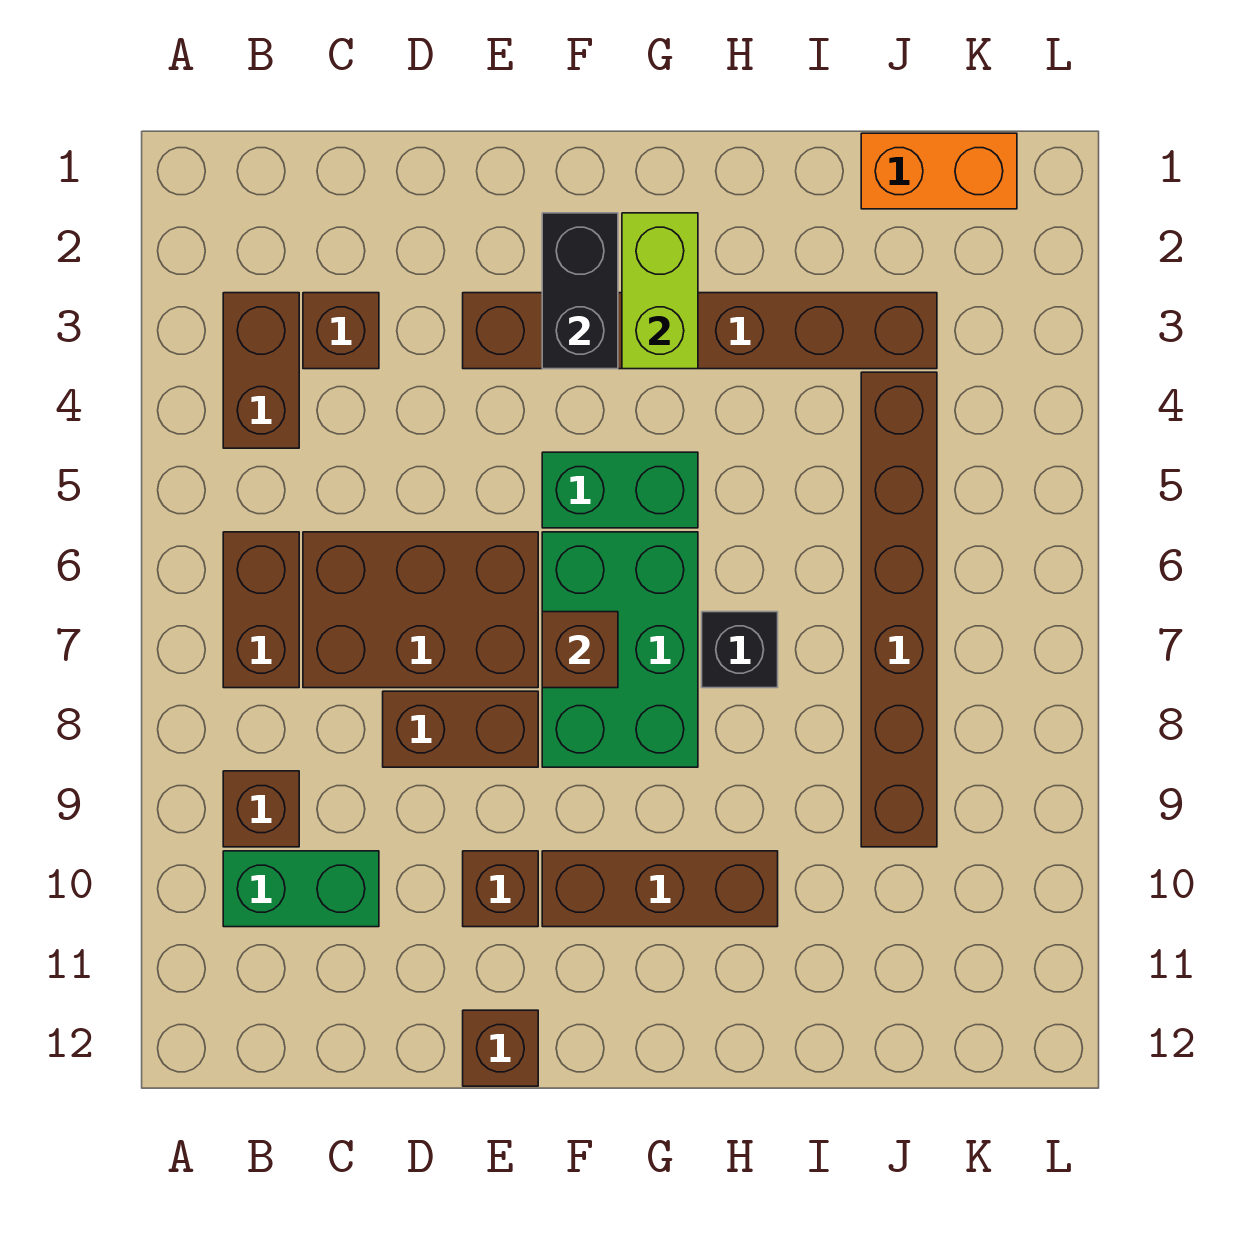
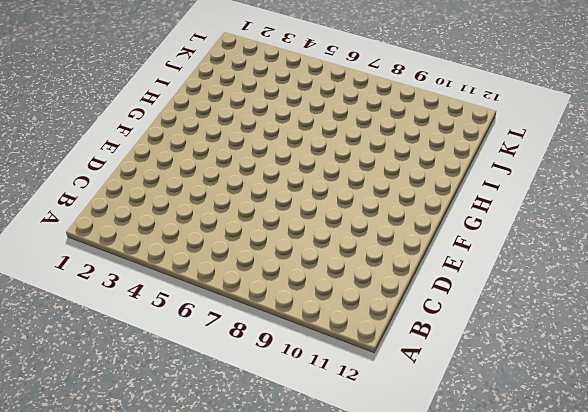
none -> brown 1x2 brick [223,293,299,448]
none -> brown 1x2 brick [223,532,299,688]
none -> brown 1x1 brick [223,771,299,847]

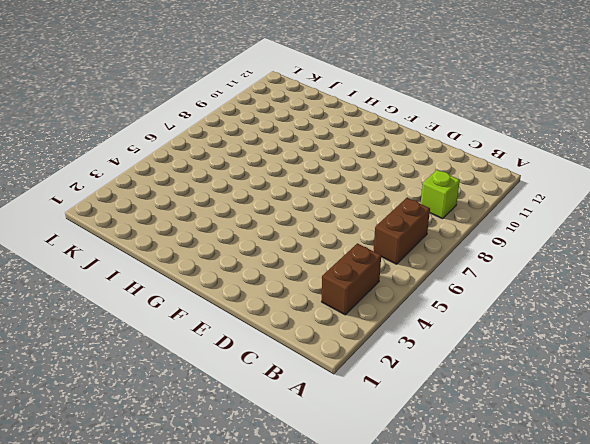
lime 1x1 brick [421,170,460,219] -> brown 1x1 brick [223,771,299,847]
none -> green 1x2 brick [223,851,379,927]
none -> brown 1x1 brick [303,293,379,369]
none -> brown 2x3 brick [303,532,538,688]

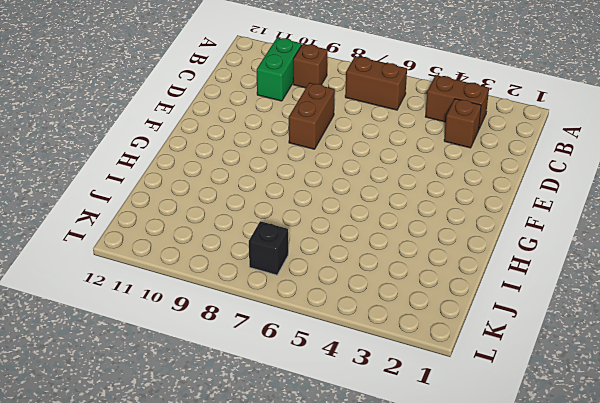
black 1x1 brick [249,221,288,275] -> black 1x1 brick moved to [702,612,778,688]
none -> brown 2x3 brick [303,532,538,688]
none -> brown 1x6 brick [463,293,937,369]
none -> brown 1x1 brick [463,851,538,927]

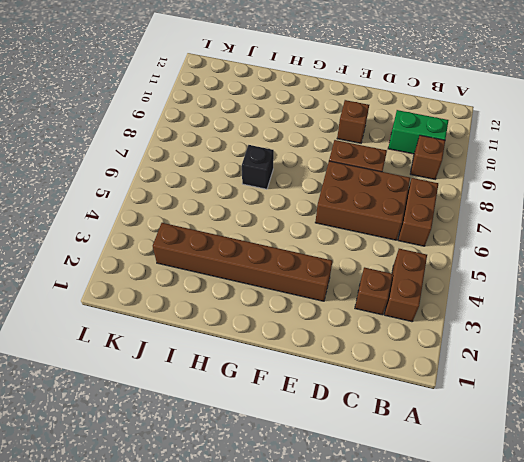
none -> brown 1x1 brick [463,1010,538,1086]
none -> green 1x2 brick [542,452,698,528]
none -> green 2x3 brick [542,532,698,767]

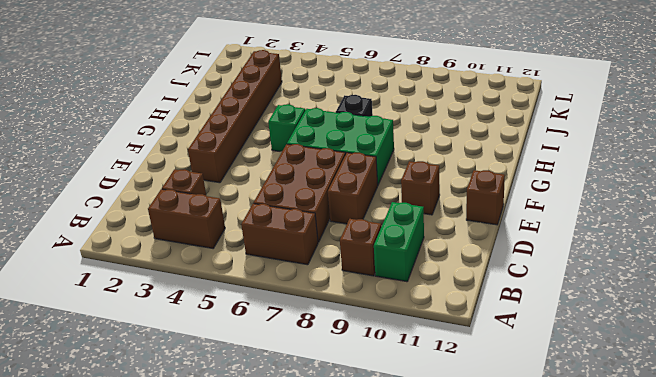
green 1x1 brick [268,104,305,152] -> green 1x2 brick [542,452,698,528]
none -> brown 1x3 brick [542,851,778,927]
none -> orange 1x2 brick [861,133,1017,209]
none -> brown 1x6 brick [861,372,937,847]

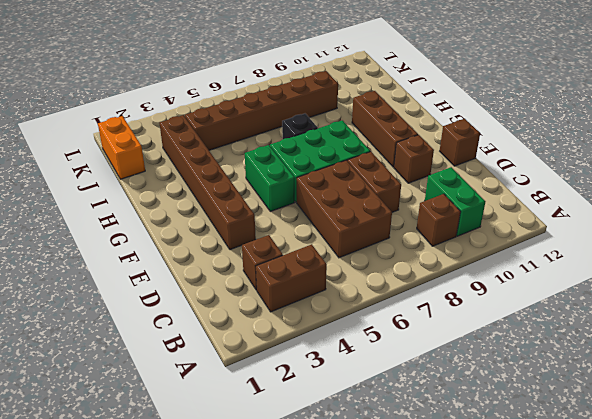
none -> brown 1x2 brick [223,532,299,688]
none -> black 1x2 brick [542,213,618,369]
none -> brown 1x1 brick [542,612,618,688]

